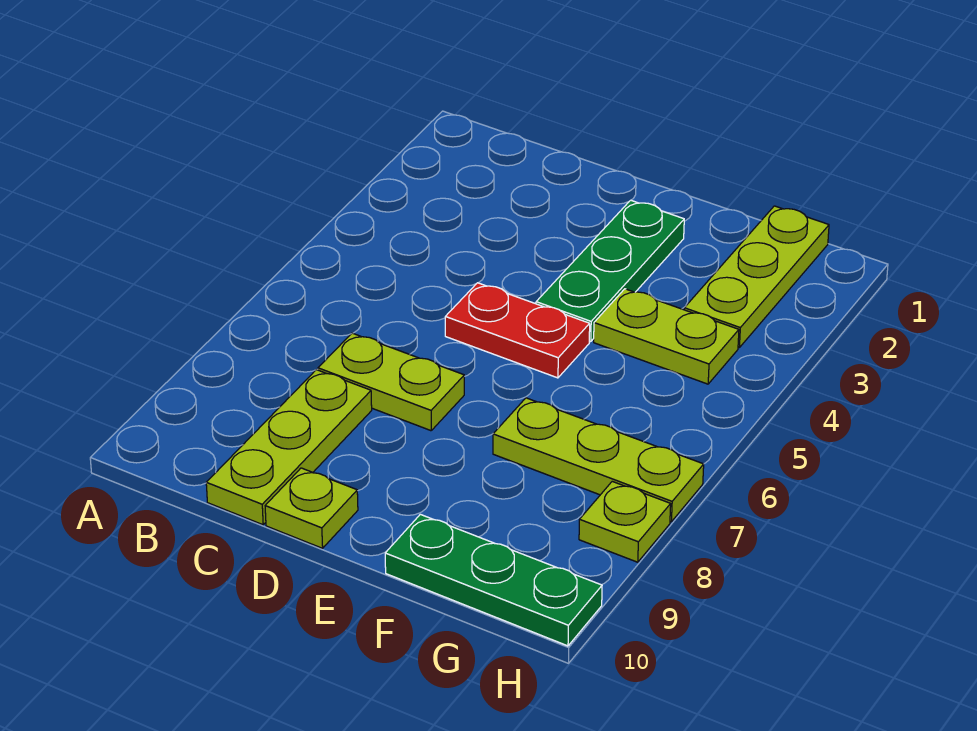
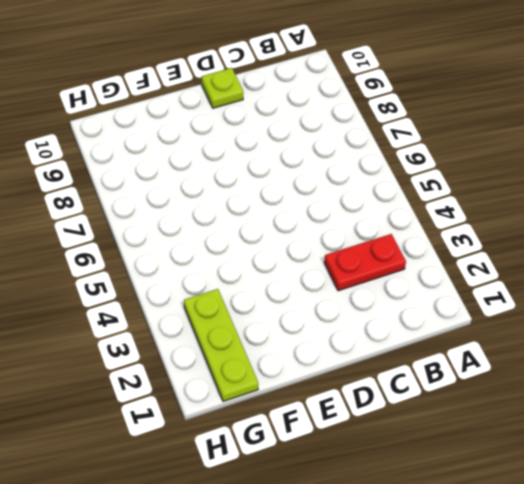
red 1x2 plate [324,234,406,291] -> red 1x2 plate moved to [445,283,590,378]
none -> lime 1x2 plate [318,333,464,431]
none -> lime 1x3 plate [206,370,372,525]

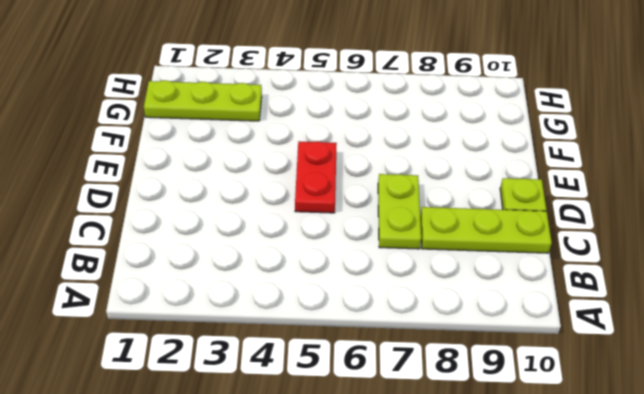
none -> green 1x3 plate [536,200,684,341]
none -> lime 1x2 plate [594,289,739,384]

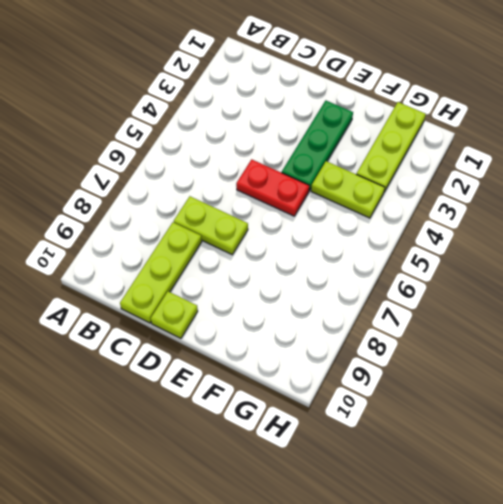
none -> lime 1x3 plate [493,398,704,522]
none -> green 1x3 plate [385,514,602,646]

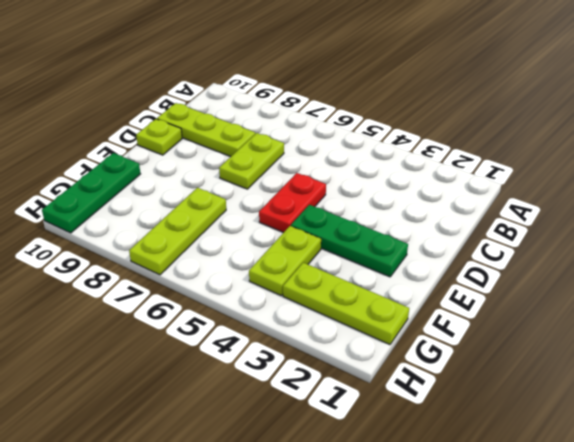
none -> lime 1x1 plate [579,481,671,562]

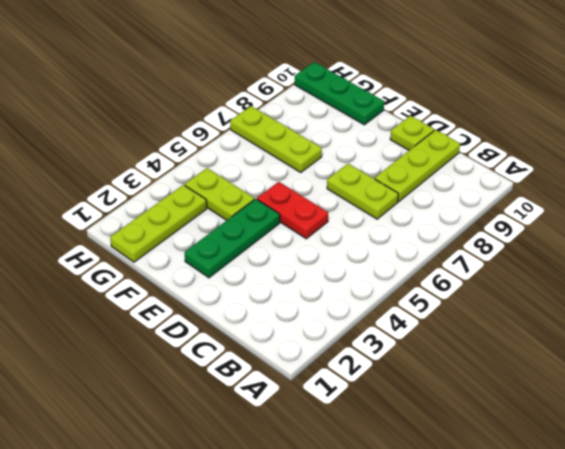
none -> lime 1x1 plate [579,481,671,562]

